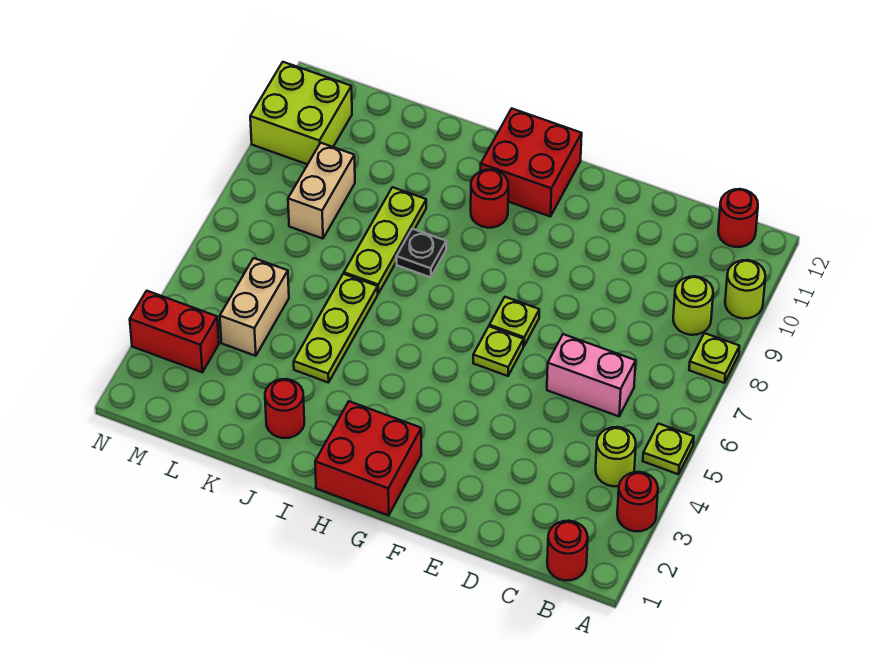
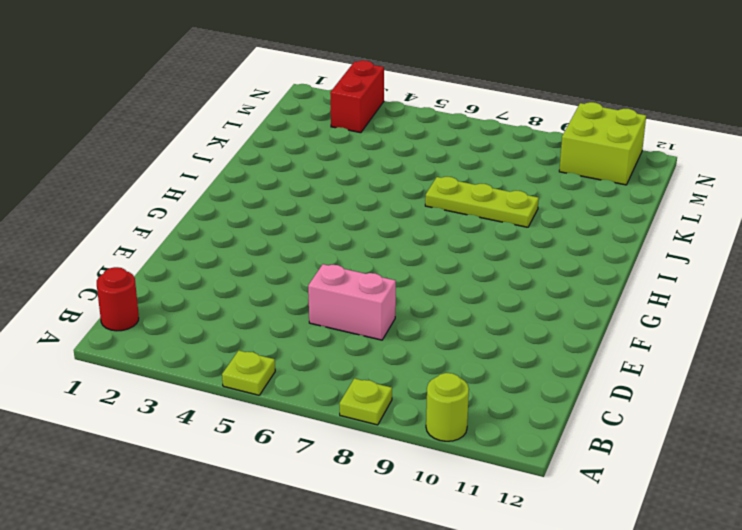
pink 1x2 brick [308,264,396,340] -> pink 1x2 brick turned to [547,334,636,416]
none -> red 1x1 round brick [617,472,658,531]
none -> lime 1x1 round brick [596,427,636,486]
none -> lime 1x1 round brick [673,276,713,335]

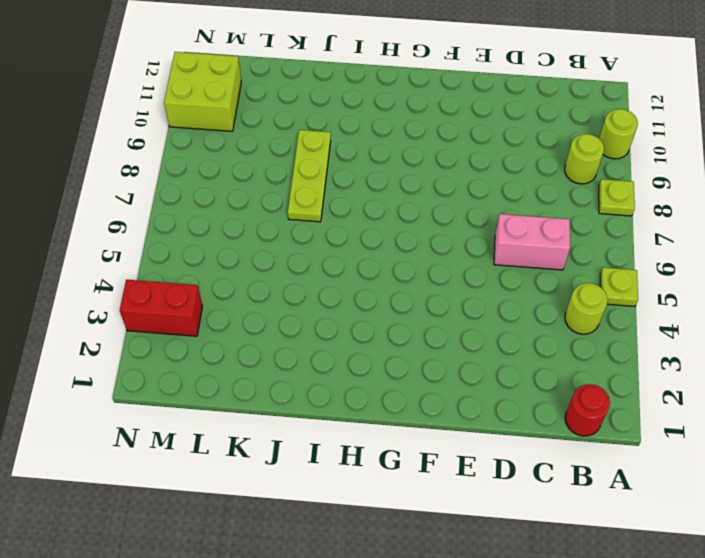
none -> red 1x1 round brick [617,472,658,531]
none -> red 1x1 round brick [718,189,758,247]
none -> lime 1x1 plate [473,326,524,376]

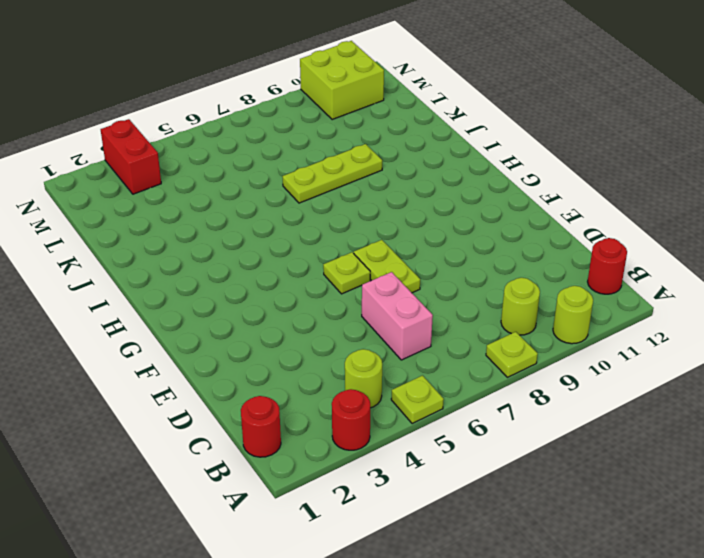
lime 1x2 plate [354,240,420,293] -> lime 1x1 plate [489,297,539,346]
none -> red 2x2 brick [315,401,421,515]
none -> red 2x2 brick [481,109,582,217]
none -> red 1x1 round brick [471,170,508,228]

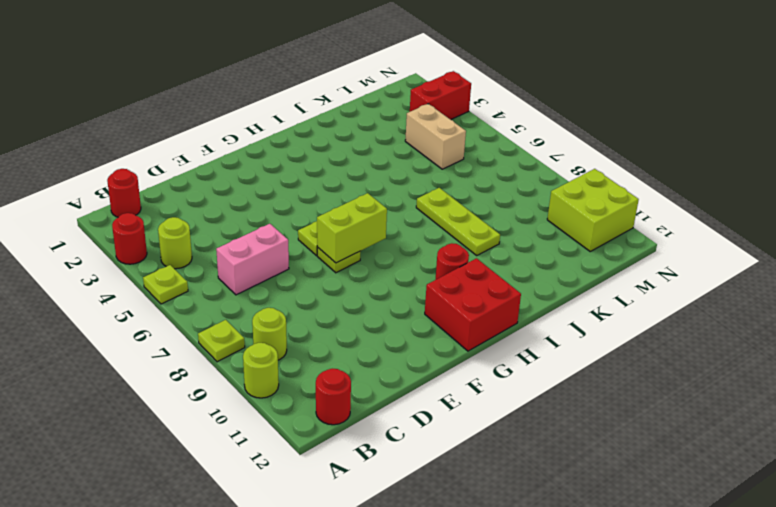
lime 1x2 brick [317,193,387,263] -> none
none -> red 2x2 brick [315,401,421,515]
none -> black 1x1 plate [396,229,446,277]
none -> red 1x1 round brick [265,379,304,438]

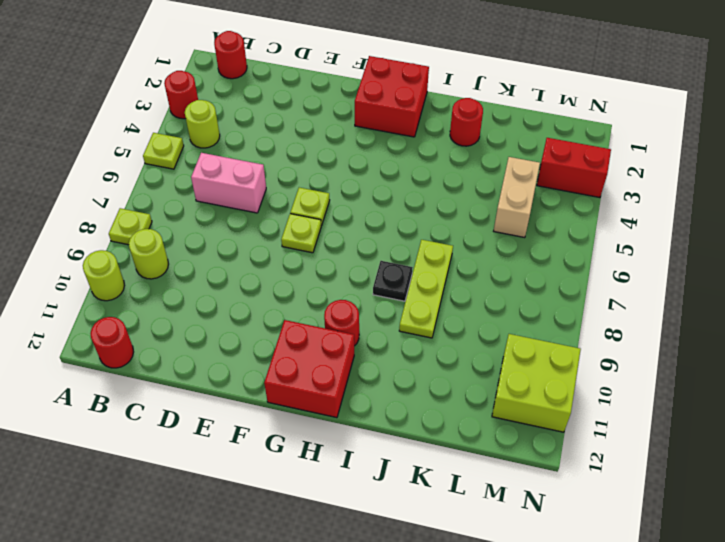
none -> lime 1x3 plate [294,274,378,383]
none -> tan 1x2 brick [288,143,355,239]

